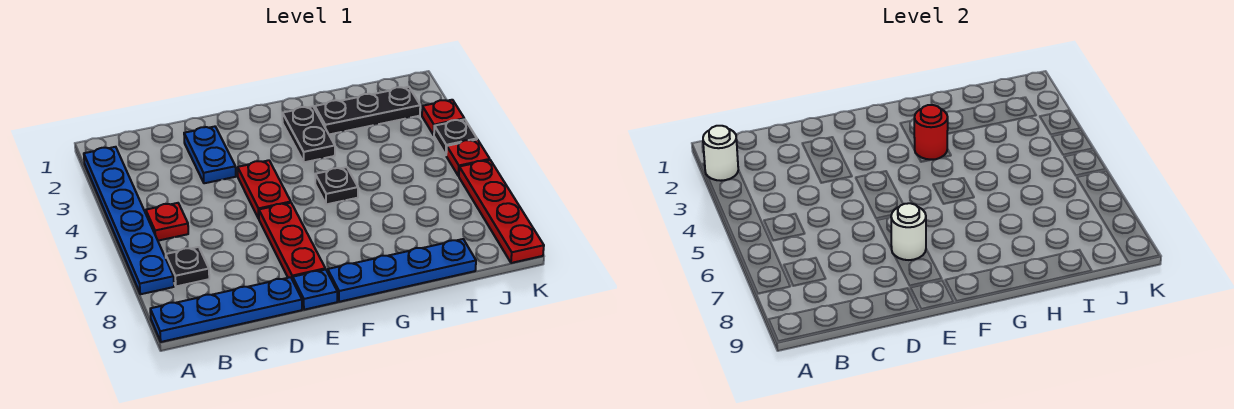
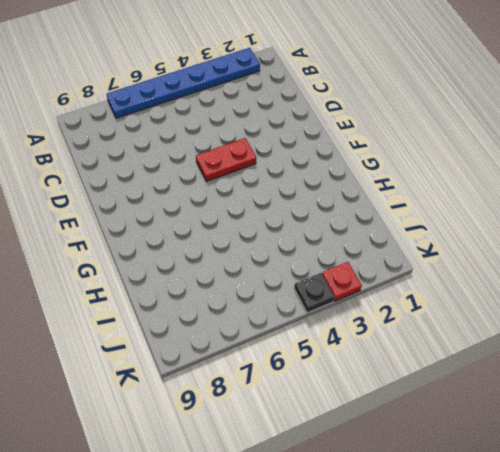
none -> blue 1x4 plate [150,277,302,342]
none -> red 1x1 plate [146,203,188,241]
none -> black 1x1 plate [166,247,209,286]

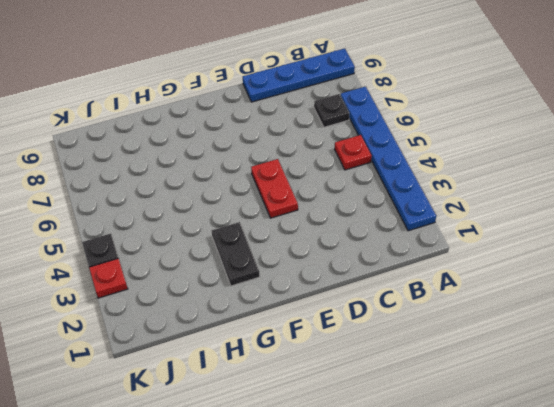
none -> blue 1x2 plate [184,127,236,183]
none -> red 1x3 plate [259,203,325,280]
none -> blue 1x1 plate [293,269,337,310]

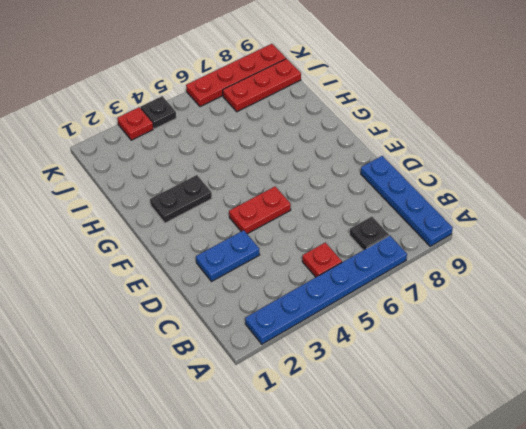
red 1x3 plate [223,59,301,112] -> red 1x3 plate moved to [259,203,325,280]
none -> blue 1x1 plate [293,269,337,310]
none -> blue 1x4 plate [328,239,476,302]
none -> black 1x1 plate [315,167,358,204]

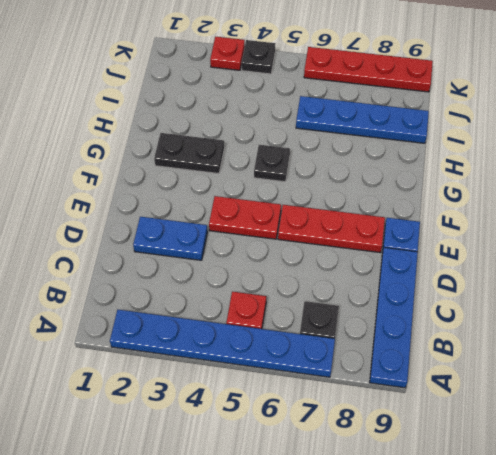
blue 1x4 plate [296,96,429,143] -> blue 1x4 plate turned to [328,239,476,302]
none -> black 1x3 plate [315,87,420,134]
none -> red 1x1 plate [446,139,490,176]
none -> white 1x1 round brick [703,126,738,181]

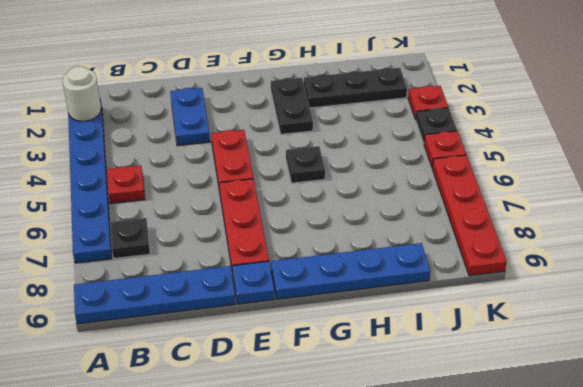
none -> white 1x1 round brick [891,203,926,260]
none -> red 1x1 round brick [914,105,948,160]

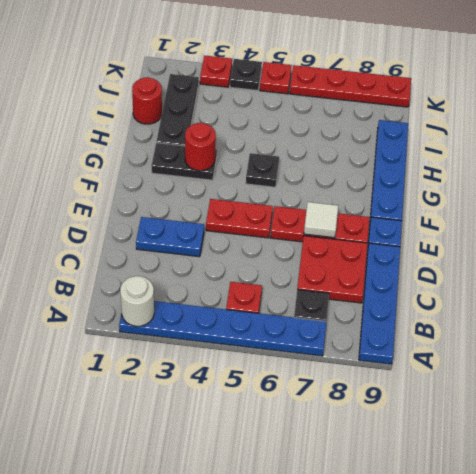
red 2x2 plate [297,236,367,303] -> none
white 1x1 tile [304,202,338,238] -> white 1x1 round brick [891,203,926,260]
red 1x1 round brick [132,77,162,124] -> none

